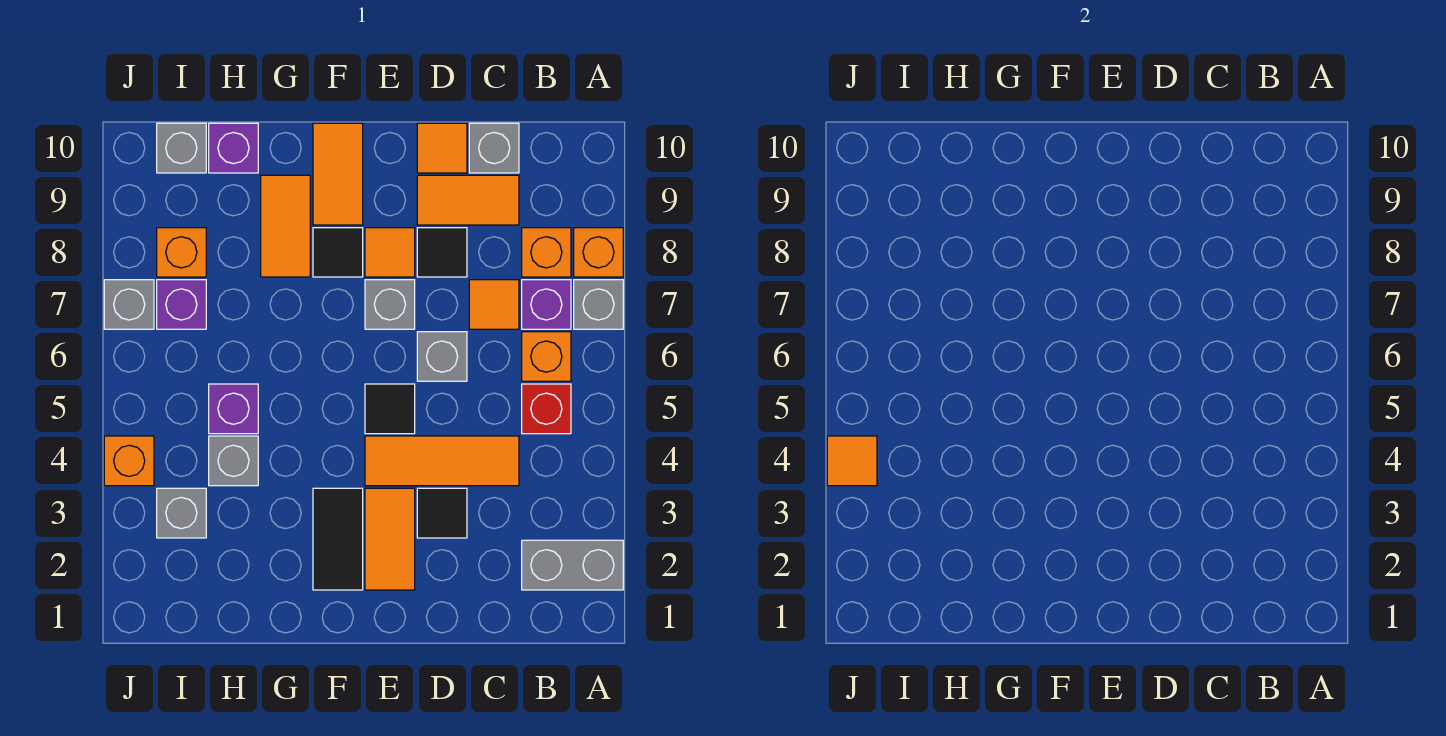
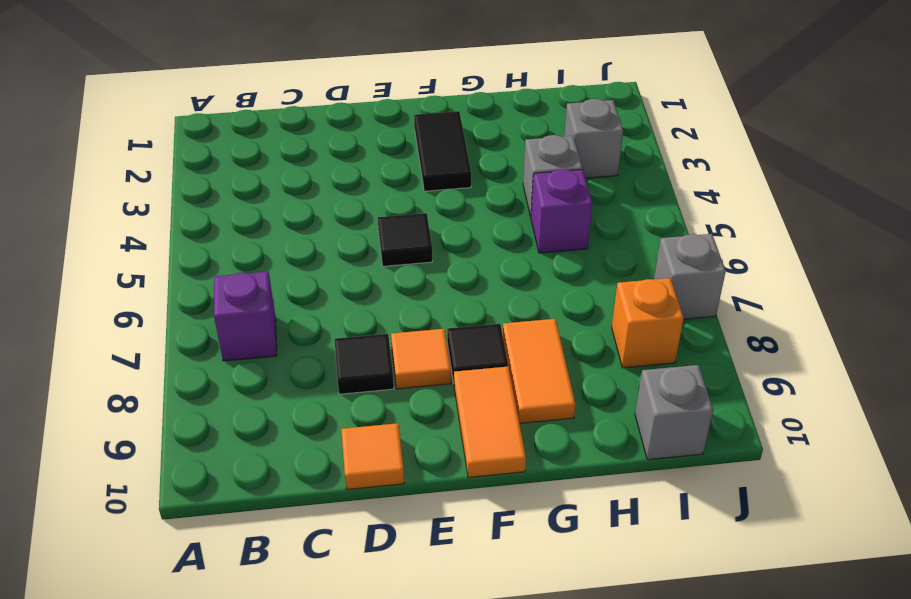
none -> grey 1x2 brick [522,540,623,590]
none -> grey 1x1 brick [574,280,623,329]
none -> orange 1x1 brick [574,228,623,277]
none -> red 1x1 brick [522,384,571,434]

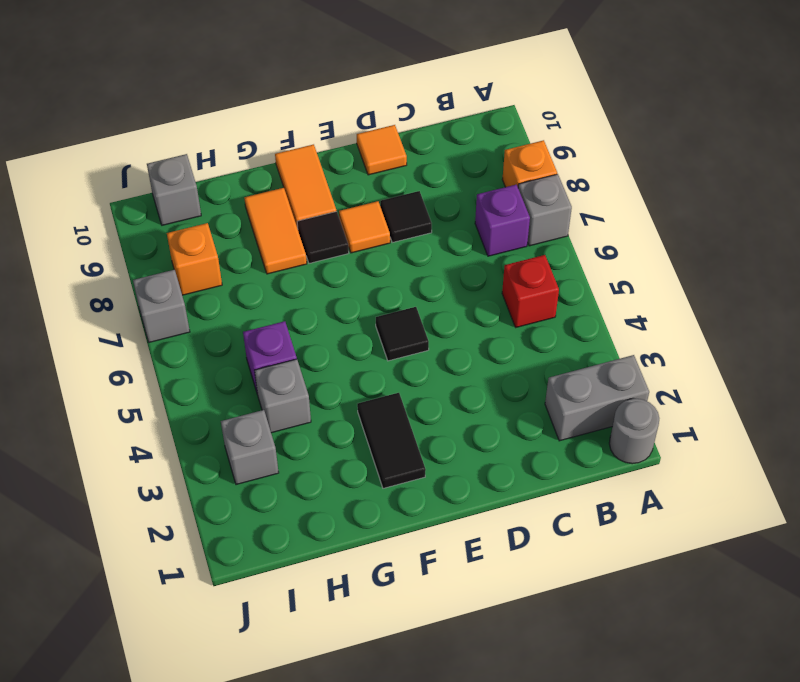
grey 1x1 round brick [609,399,659,464] -> none
none -> orange 1x1 brick [522,332,571,381]
none -> orange 1x1 brick [522,228,571,277]
none -> orange 1x3 tile [365,436,519,486]
none -> orange 1x1 tile [469,280,519,329]

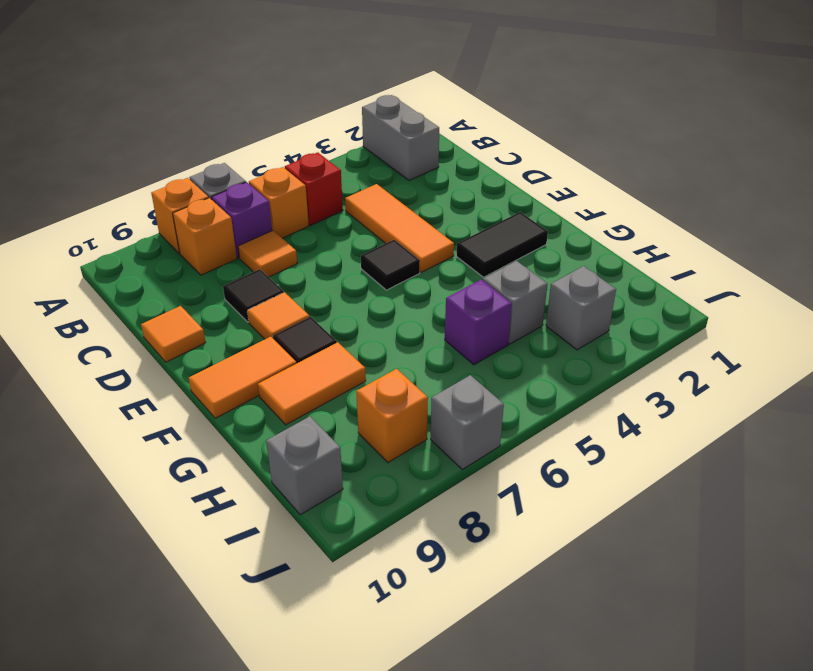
none -> orange 1x2 tile [417,175,519,225]
none -> grey 1x1 brick [469,123,519,173]
none -> black 1x1 tile [417,488,467,538]
none -> grey 1x1 brick [417,332,467,381]

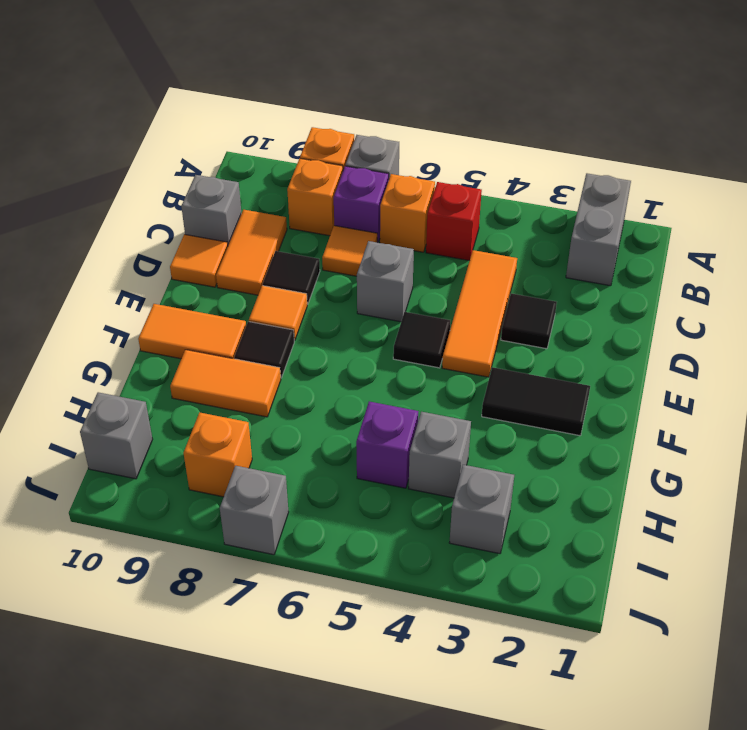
none -> orange 1x2 tile [365,488,415,590]
none -> grey 1x1 brick [365,280,415,329]
none -> purple 1x1 brick [209,123,258,173]
none -> purple 1x1 brick [157,280,206,329]

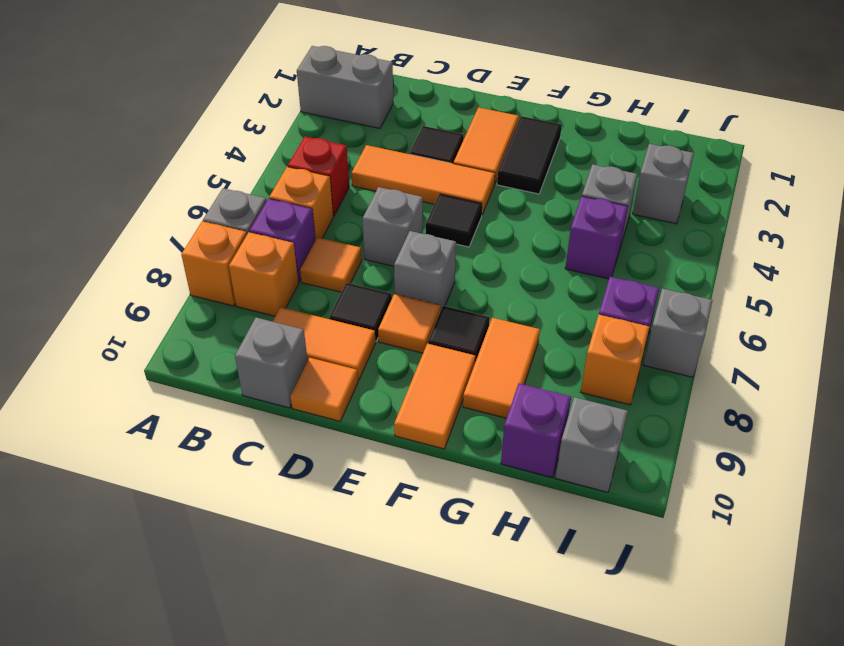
none -> orange 1x1 brick [104,436,154,486]
none -> orange 1x1 tile [827,436,877,486]

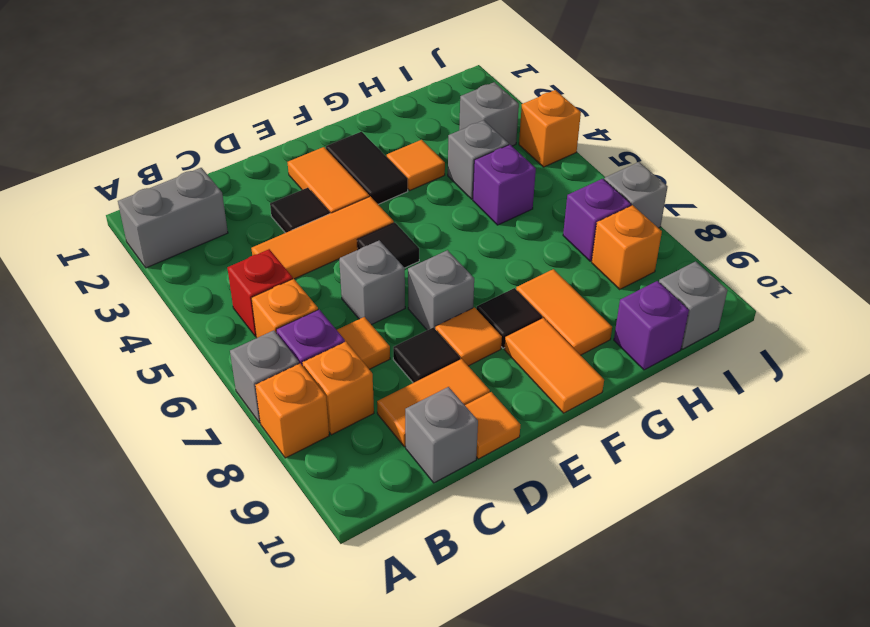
orange 1x1 tile [387,140,445,190] -> orange 1x1 tile moved to [827,436,877,486]

